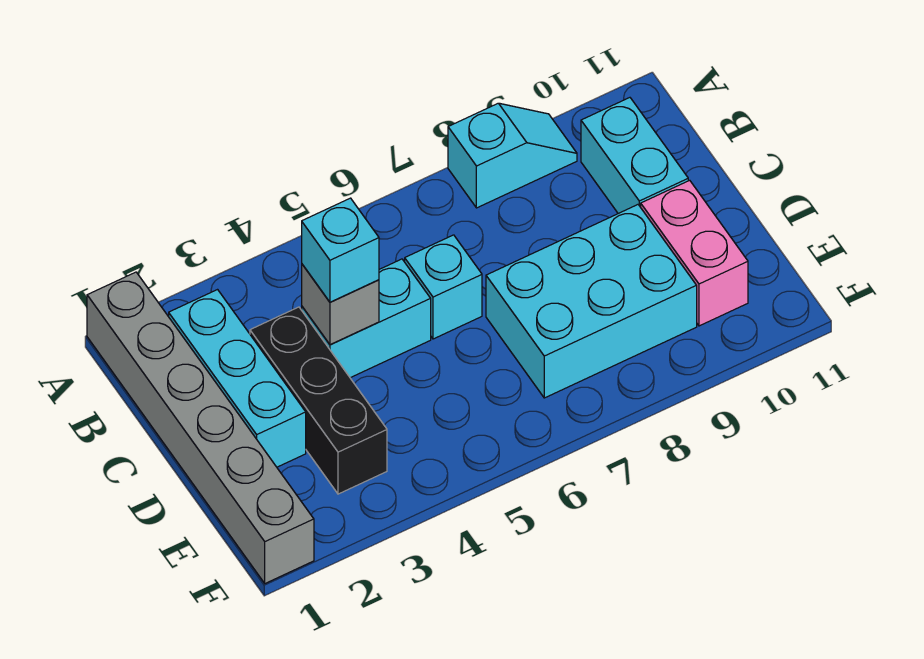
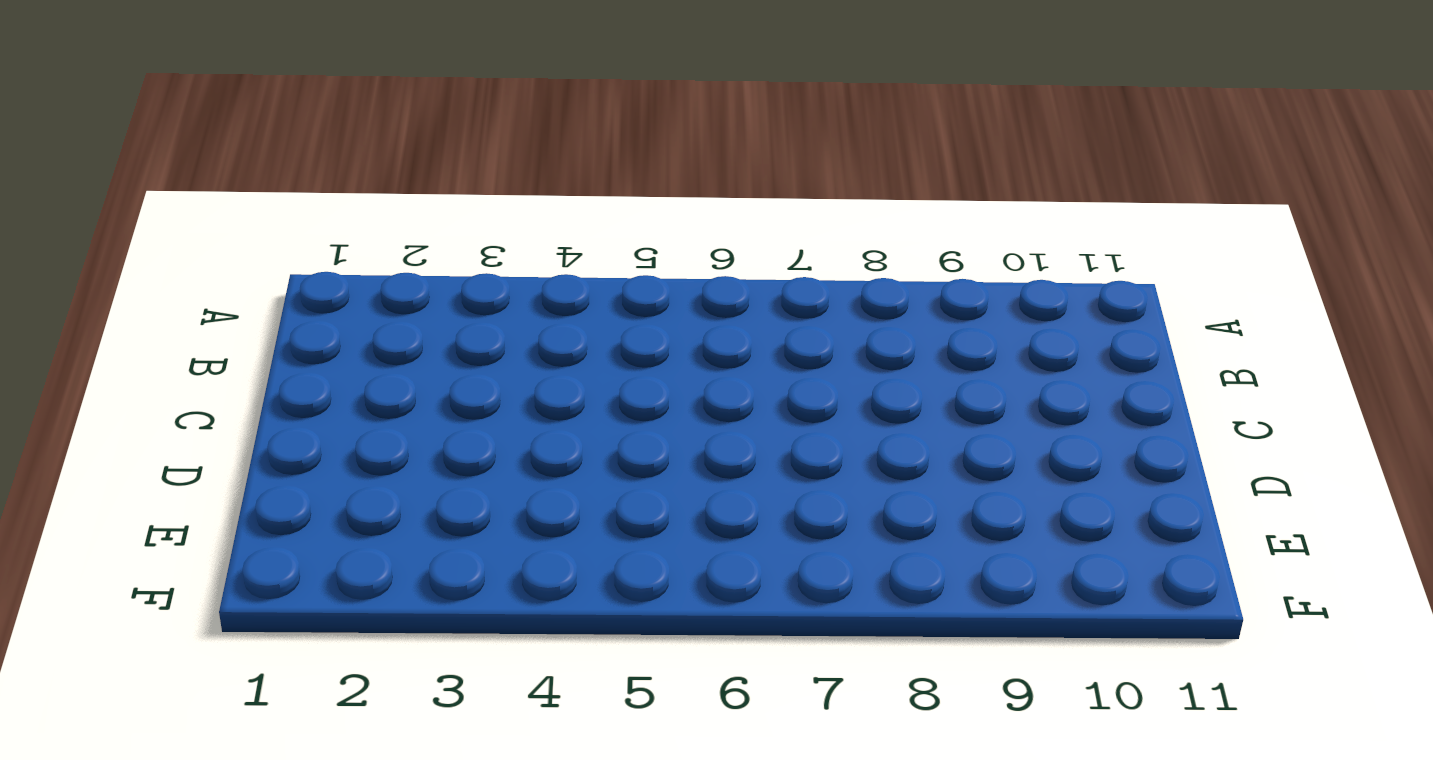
none -> grey 1x6 brick [87,272,314,583]
none -> cyan 1x2 slope [448,103,577,208]

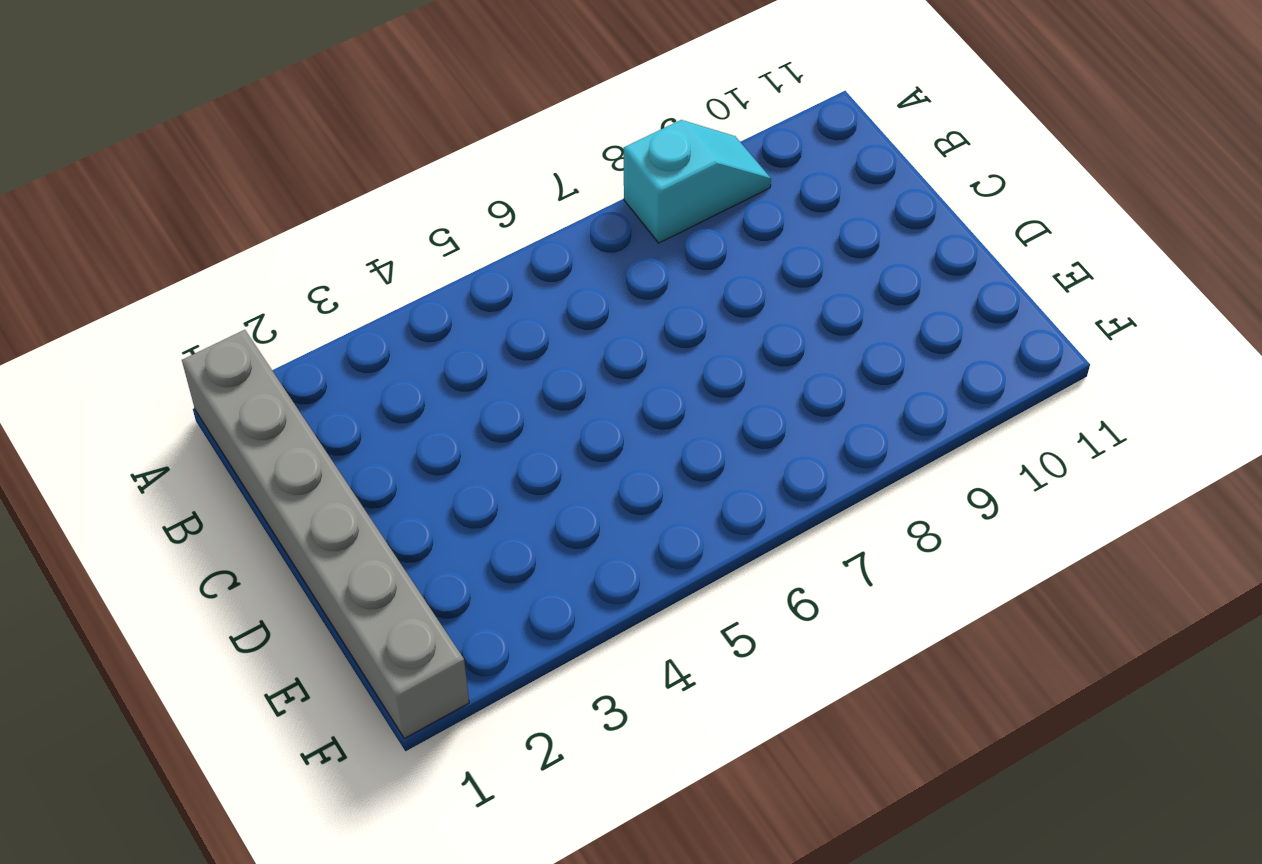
none -> cyan 1x3 brick [169,290,306,467]
none -> cyan 1x2 brick [581,98,688,213]

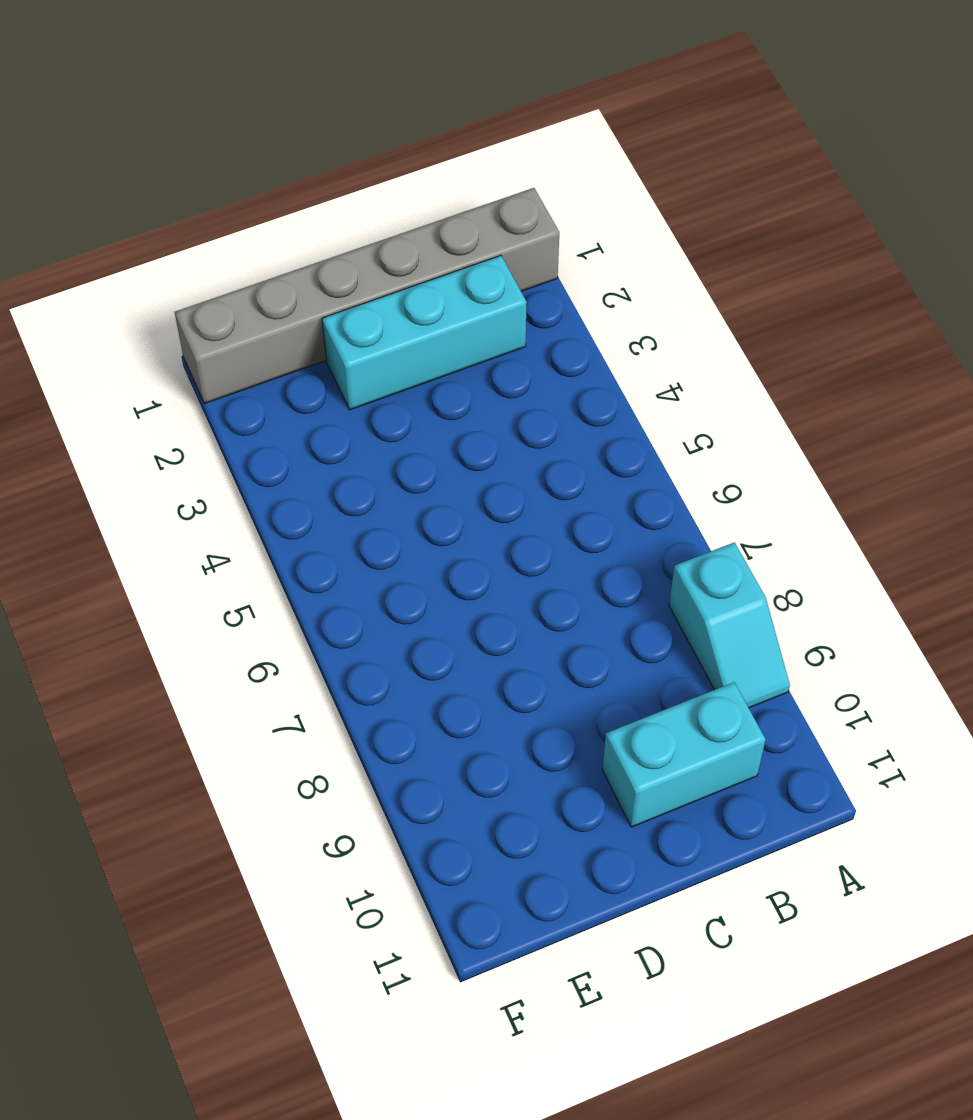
none -> black 1x3 brick [250,307,387,494]
none -> cyan 1x2 brick [302,259,431,378]

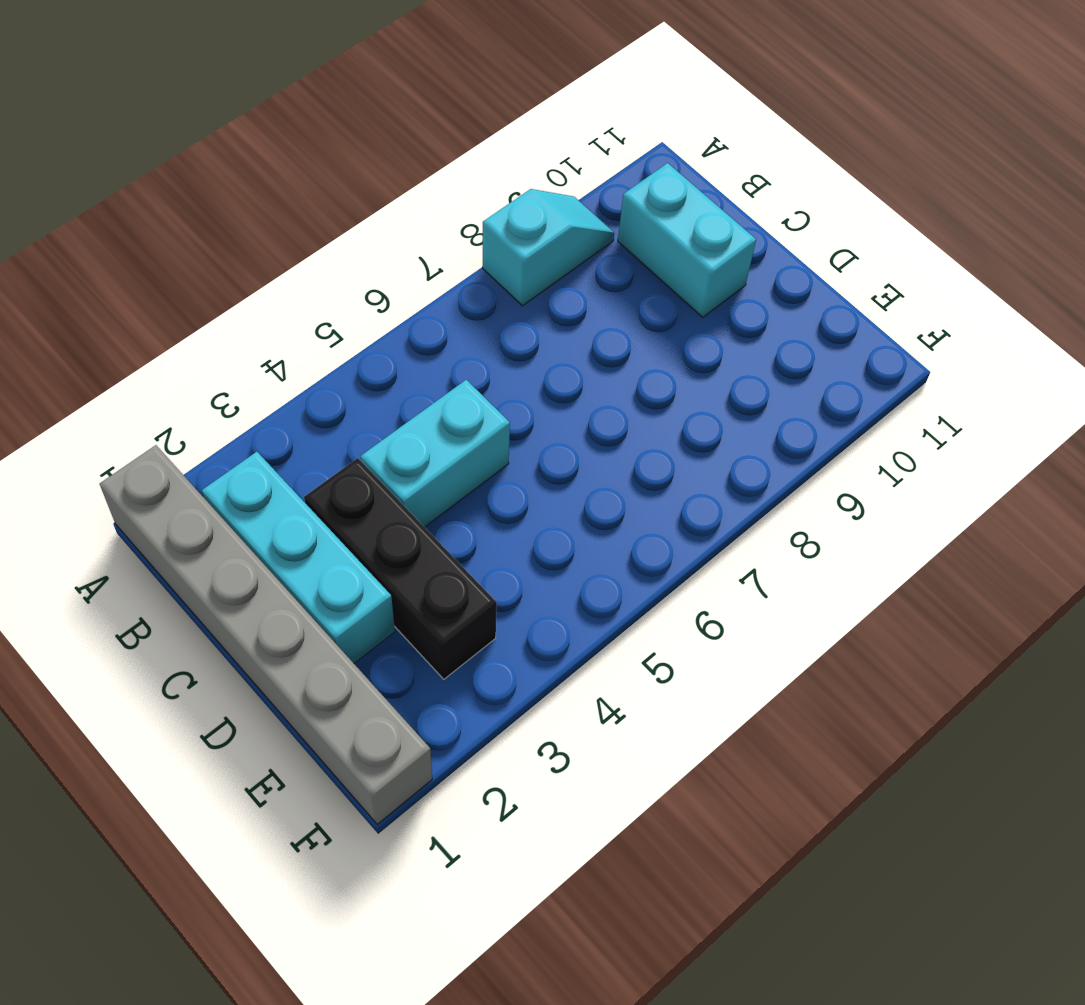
none -> cyan 1x1 brick [405,235,482,339]
none -> cyan 2x3 brick [486,205,697,398]

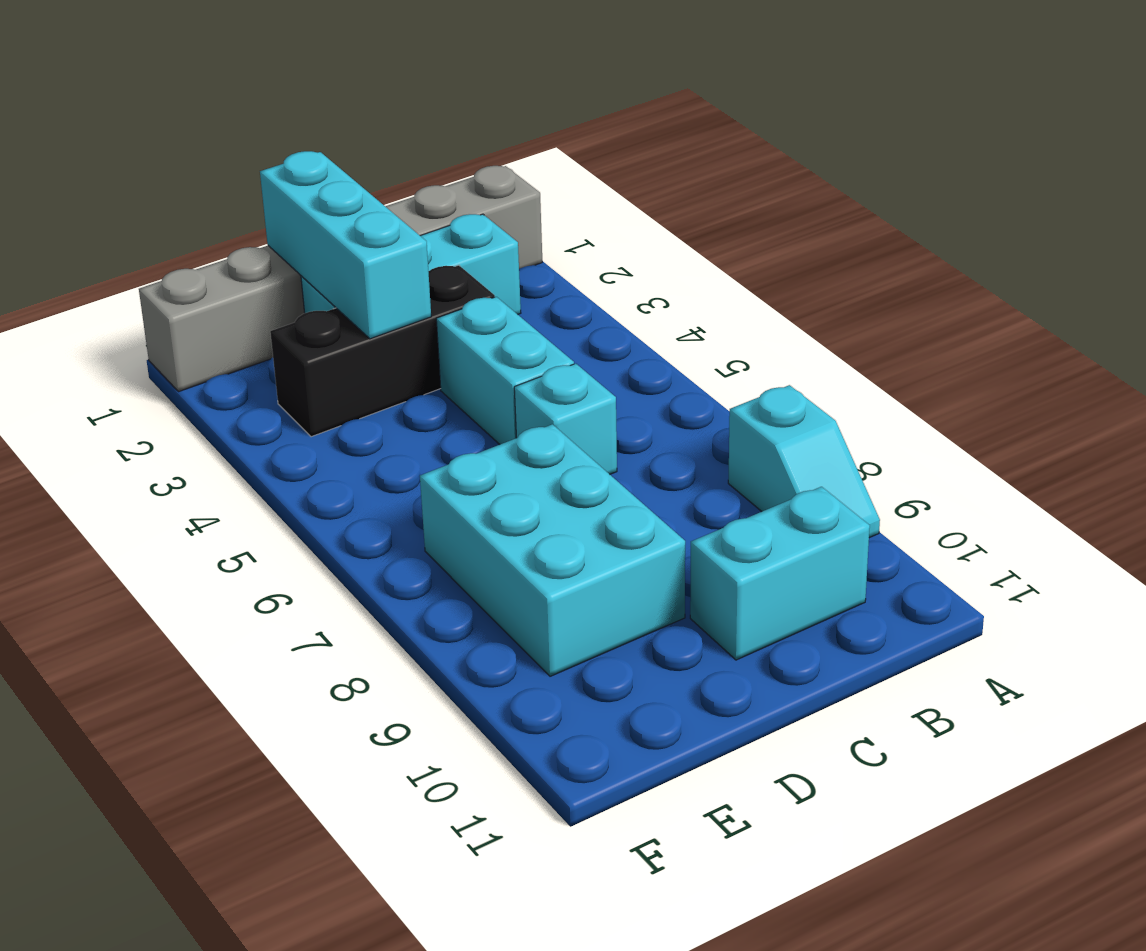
cyan 1x3 brick [260,151,431,339] -> none
none -> pink 1x2 brick [641,180,748,326]
none -> grey 1x1 brick [302,264,379,345]

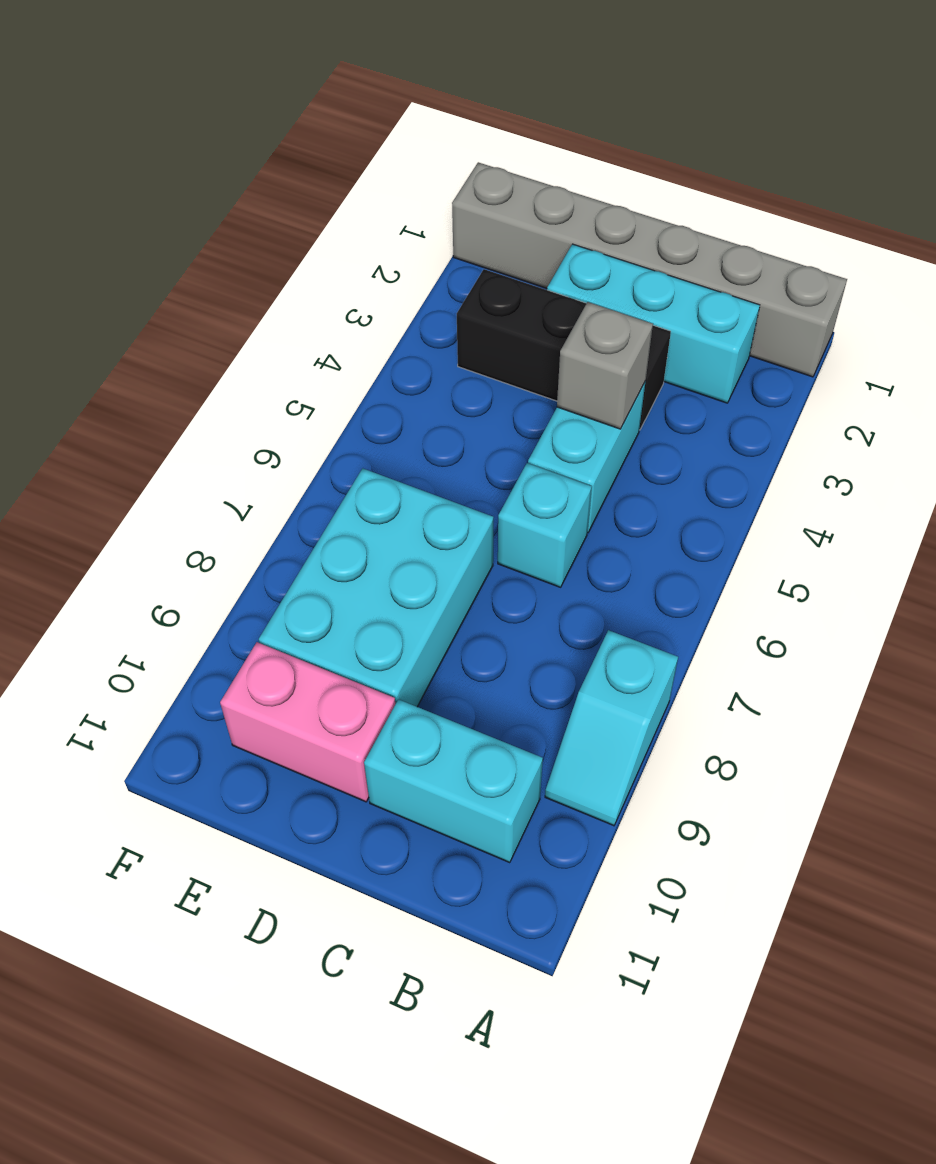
none -> cyan 1x1 brick [302,198,379,302]

